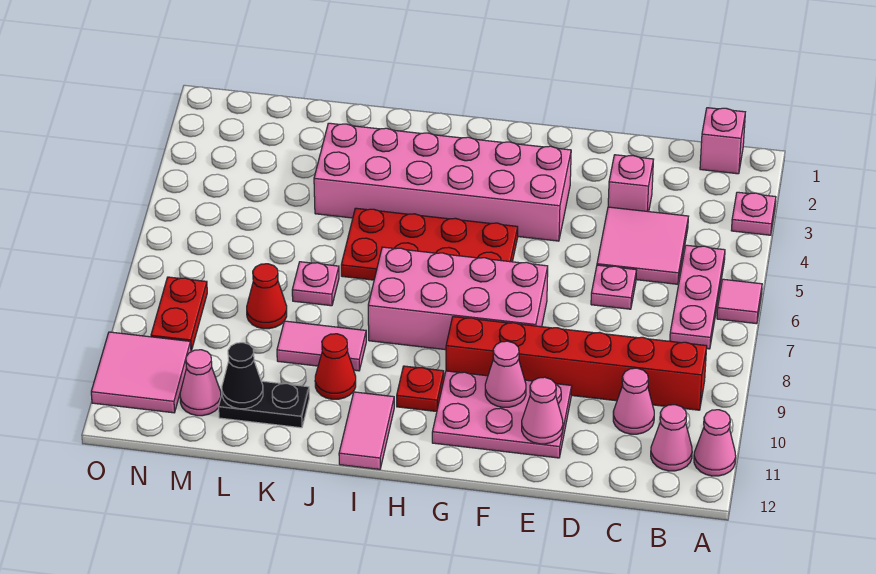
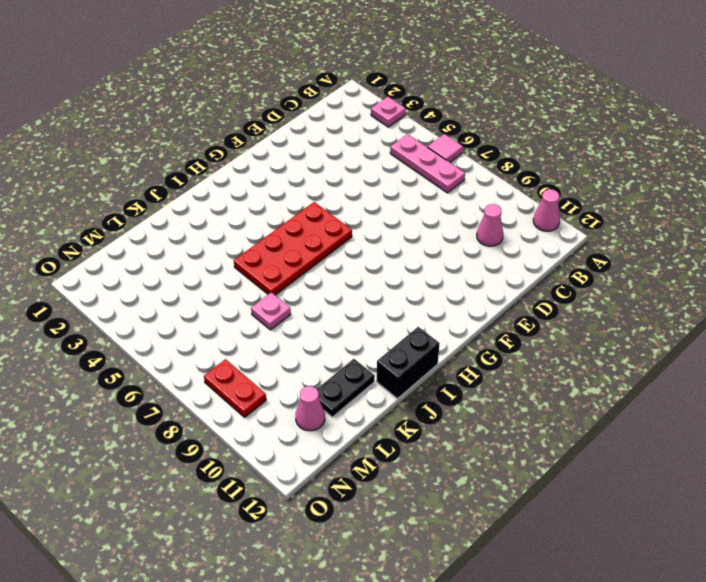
black 1x2 brick [376,327,440,399] -> pink 1x2 tile [339,392,394,469]
none -> pink 1x1 brick [700,108,745,174]
none -> red 1x6 brick [446,317,707,410]
none -> pink 1x1 cone [651,405,692,471]

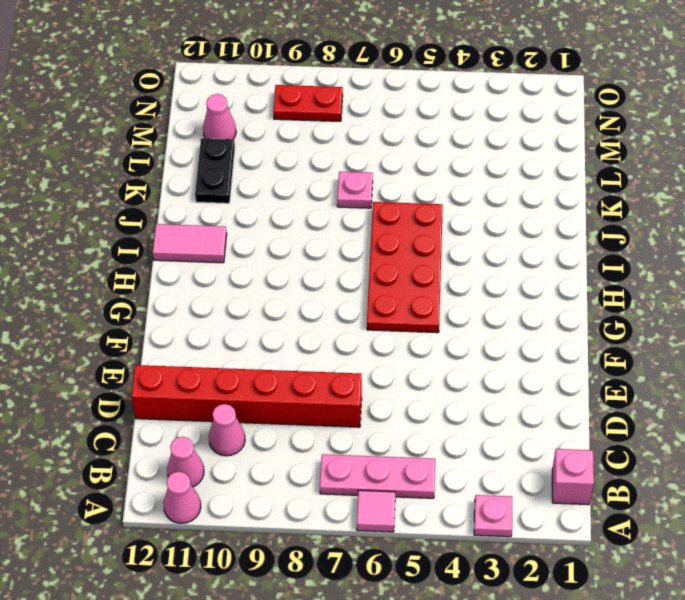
red 1x6 brick [131,365,362,427] -> red 1x6 brick turned to [446,317,707,410]
none -> pink 2x2 tile [597,207,688,284]
none -> pink 1x1 brick [608,155,654,212]
none -> pink 1x1 plate [591,265,636,309]

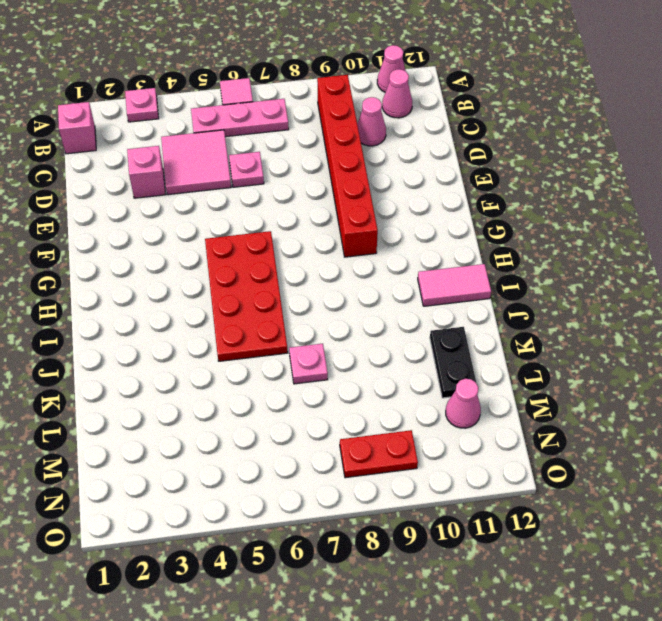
none -> pink 2x3 plate [432,371,572,458]
none -> pink 2x6 brick [314,123,571,241]
none -> pink 2x4 brick [368,247,548,350]

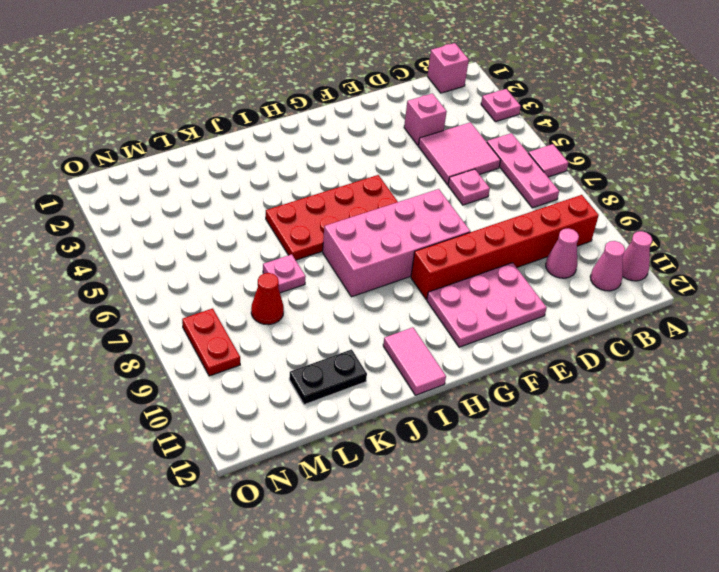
none -> pink 2x6 brick [314,123,571,241]
none -> red 1x1 plate [397,366,444,412]
none -> pink 1x2 tile [277,321,366,371]

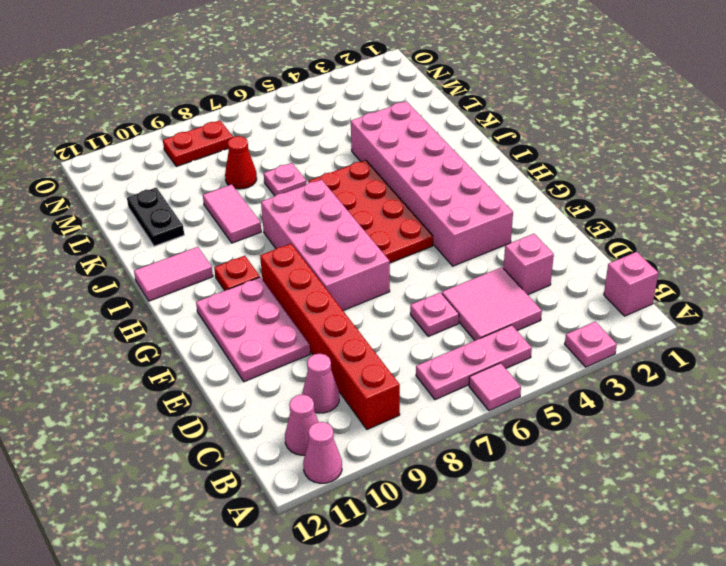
none -> red 1x1 cone [315,334,356,399]
none -> pink 1x1 cone [180,350,221,416]
none -> pink 2x2 tile [91,332,191,413]

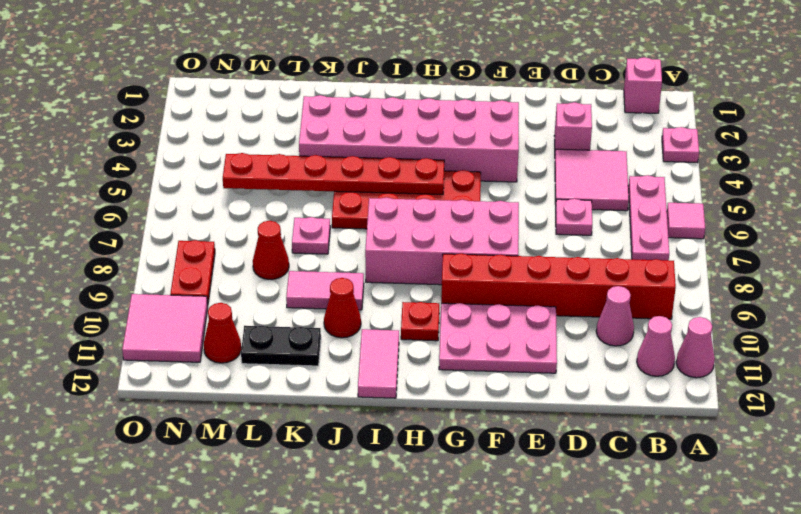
red 1x6 plate [223,153,444,195] -> none
red 1x1 cone [204,303,241,363] -> pink 1x1 cone [180,350,221,416]
none -> pink 1x1 cone [522,377,563,444]
none -> pink 1x1 cone [485,341,526,407]
none -> black 1x1 cone [222,343,263,409]

